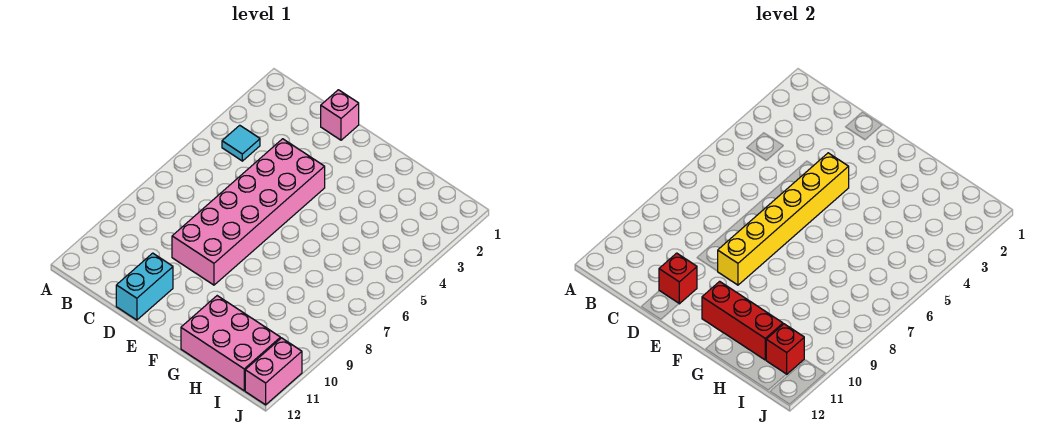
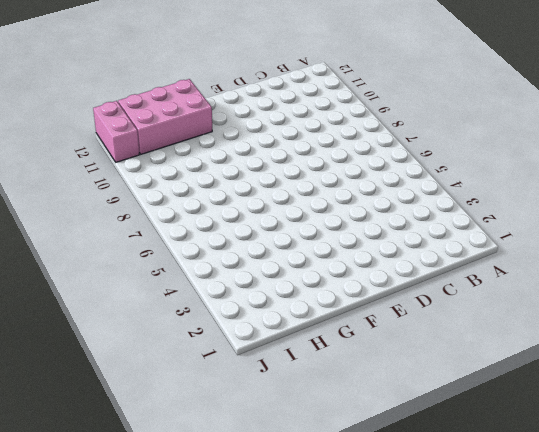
none -> cyan 1x1 tile [222,125,260,161]
none -> pink 1x1 brick [321,90,359,140]

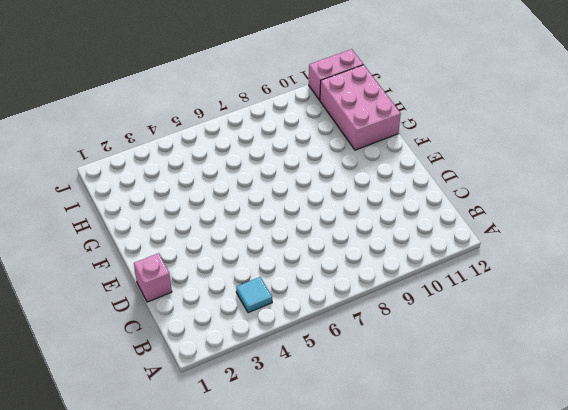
none -> pink 2x6 brick [172,139,325,285]
none -> cyan 1x2 brick [116,253,173,320]

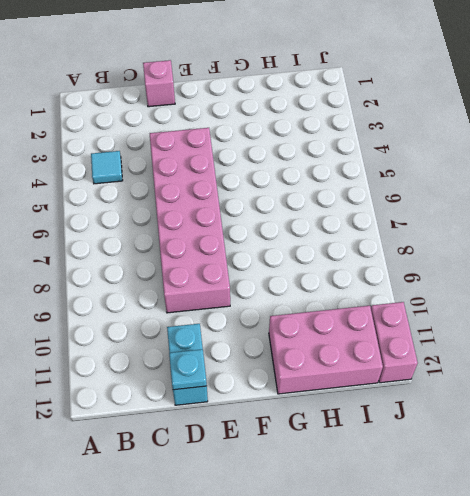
cyan 1x1 plate [169,349,207,390] -> none
none -> red 1x1 brick [659,253,697,304]
none -> yellow 1x6 brick [718,153,849,285]

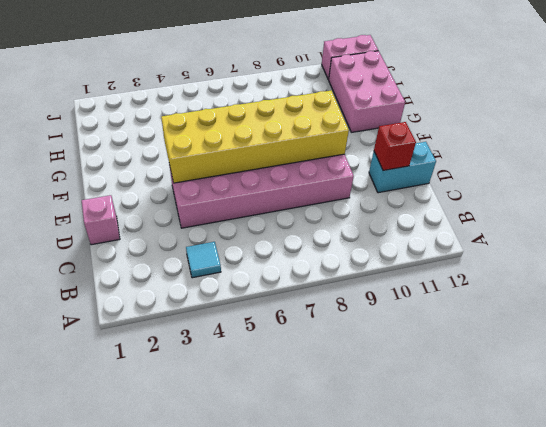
yellow 2x6 brick [161,91,349,183] -> yellow 1x6 brick [718,153,849,285]
none -> red 1x3 brick [702,281,783,360]
none -> red 1x1 brick [766,324,804,374]

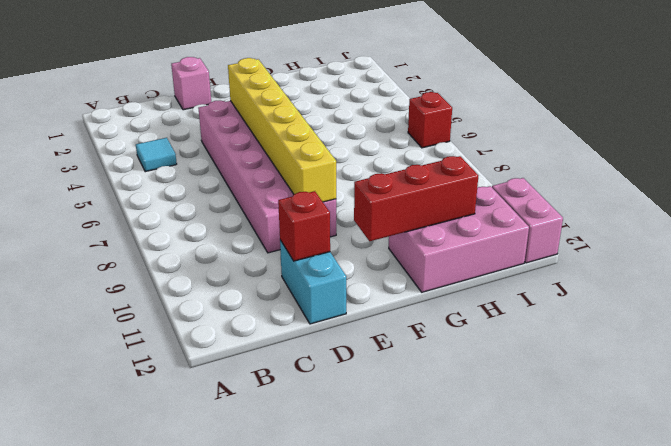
red 1x1 brick [408,92,452,148] -> red 1x1 brick moved to [766,324,804,374]

